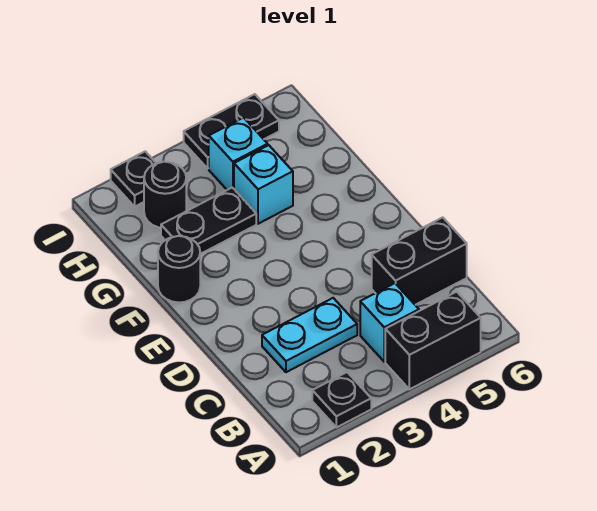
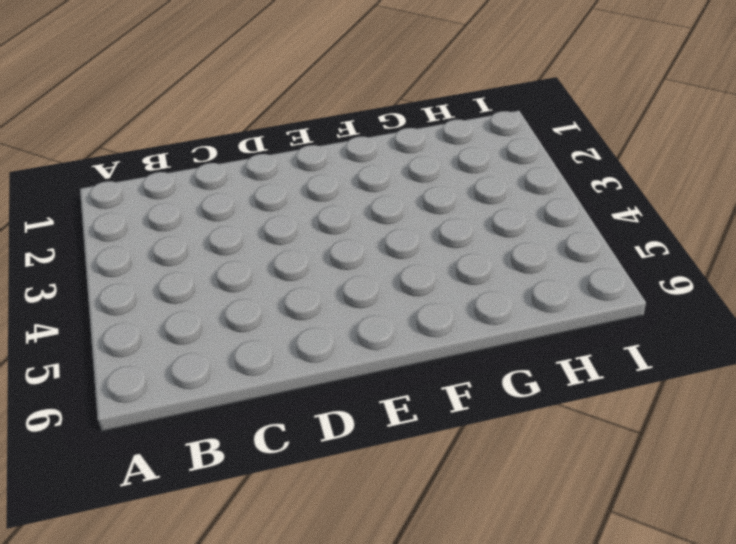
none -> black 1x1 plate [312,372,371,427]
none -> black 1x2 brick [385,292,481,389]
none -> cyan 1x1 brick [360,283,419,362]

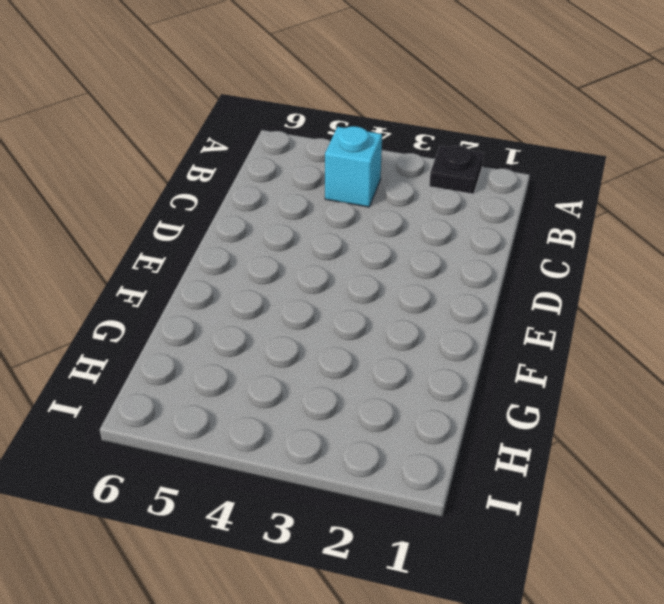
none -> black 1x2 brick [385,292,481,389]
none -> cyan 1x2 plate [262,298,357,372]
none -> black 1x2 brick [372,217,467,305]

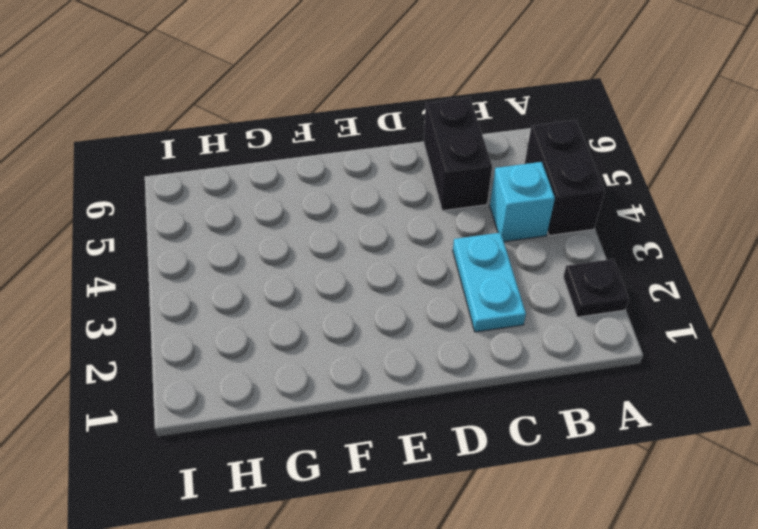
none -> black 1x1 round brick [158,236,200,303]
none -> black 1x2 plate [161,188,256,254]
none -> cyan 1x1 brick [234,145,293,224]

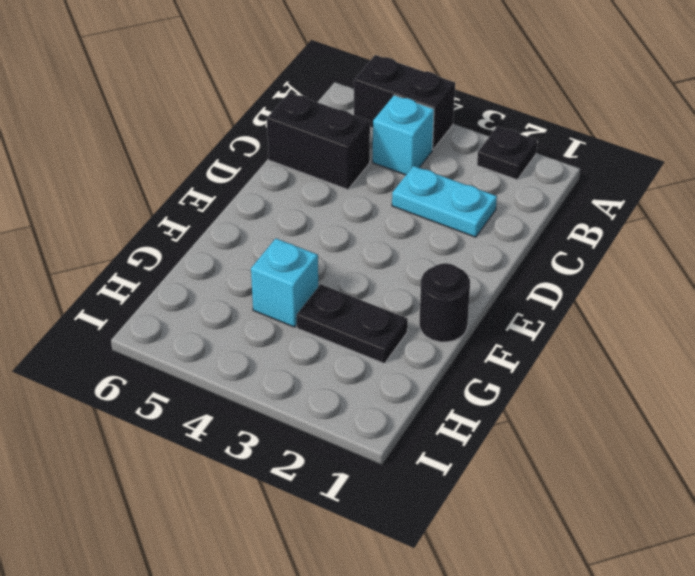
none -> black 1x1 round brick [144,162,186,228]
none -> cyan 1x1 brick [209,118,268,190]
none -> black 1x1 plate [111,151,156,206]

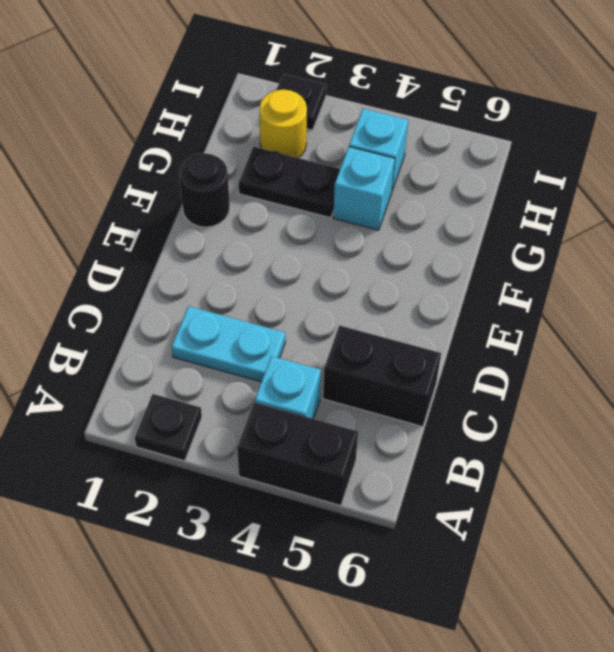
yellow 1x1 round brick [260,90,307,158] -> black 1x1 round brick [144,162,186,228]
none -> black 1x2 plate [184,94,279,168]

